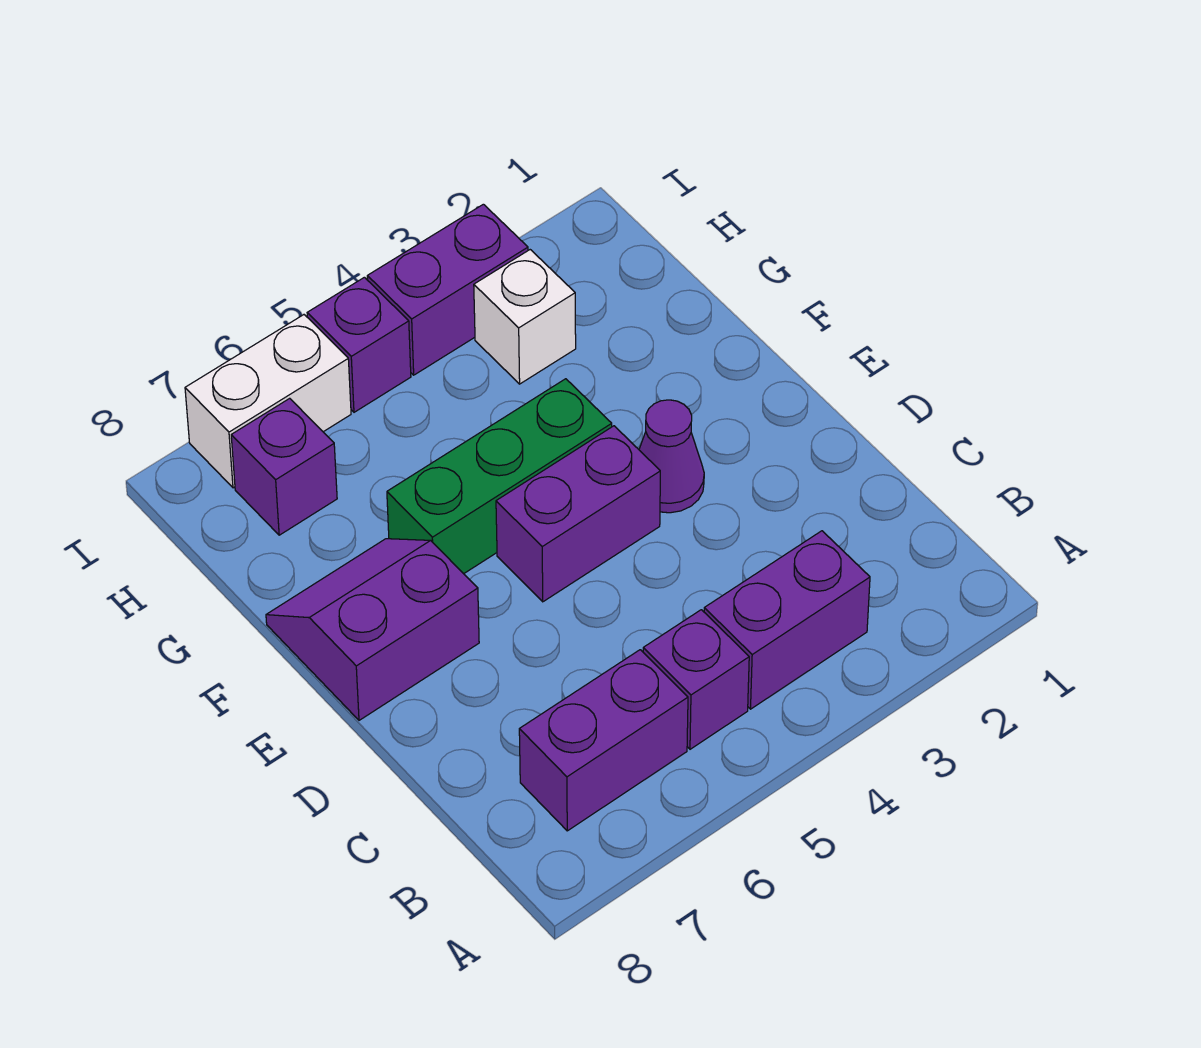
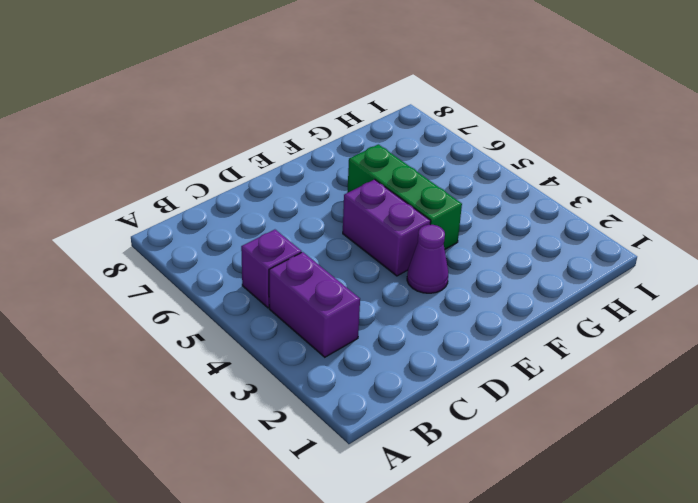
none -> purple 1x2 brick [519,650,688,831]
none -> purple 2x2 slope [266,539,479,720]
none -> white 1x1 brick [474,250,576,384]

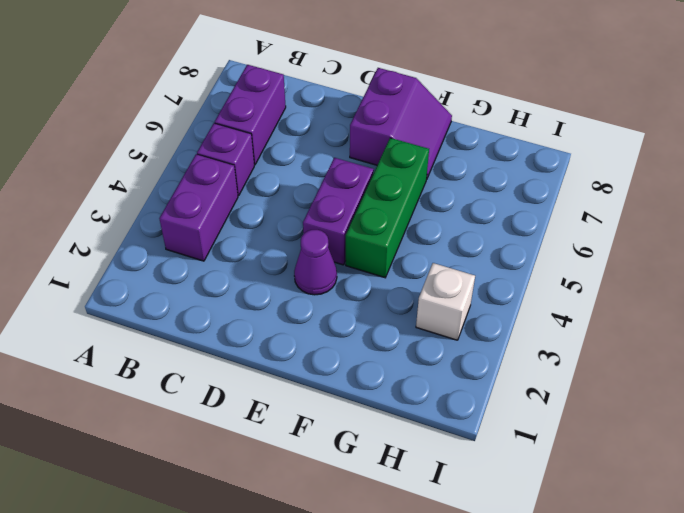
none -> purple 1x1 brick [231,398,337,535]
none -> purple 1x2 brick [367,204,528,375]
none -> purple 1x1 brick [307,277,411,412]

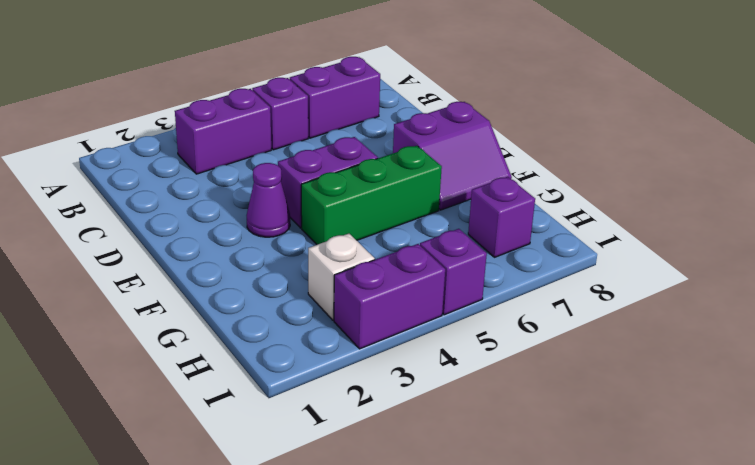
none -> white 1x2 brick [185,315,351,488]

